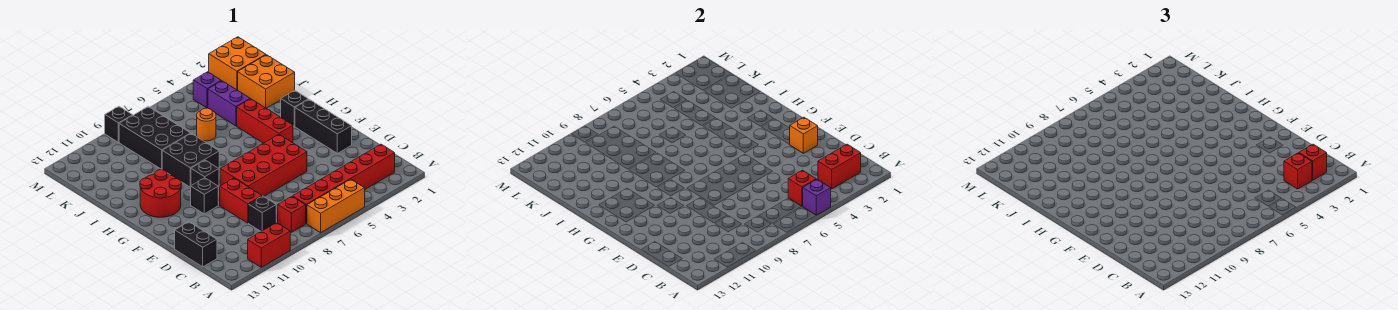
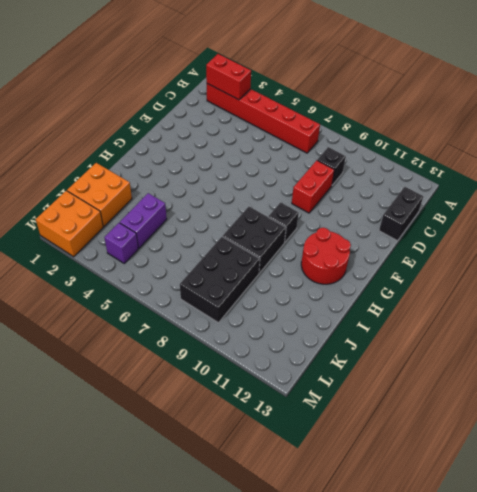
none -> orange 1x3 brick [307,179,365,233]
none -> red 1x2 brick [248,223,290,267]
none -> red 1x1 brick [278,196,306,232]

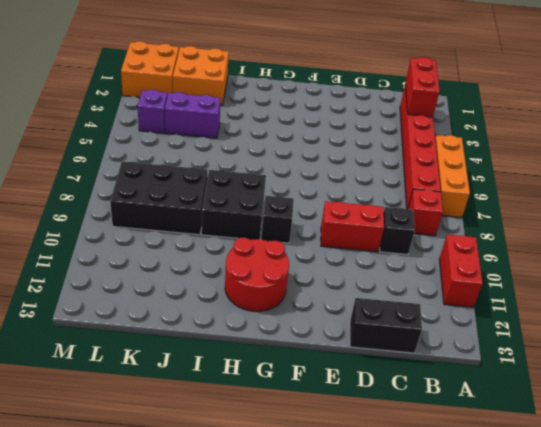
none -> black 1x3 brick [295,99,352,153]
none -> red 2x4 brick [220,135,307,196]
none -> black 1x1 brick [191,178,218,214]

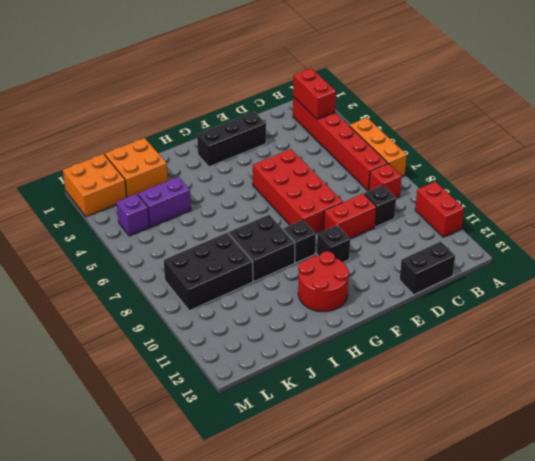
none -> red 1x3 brick [237,99,293,143]
none -> black 1x1 brick [281,90,308,126]
none -> orange 1x1 round brick [197,108,216,141]

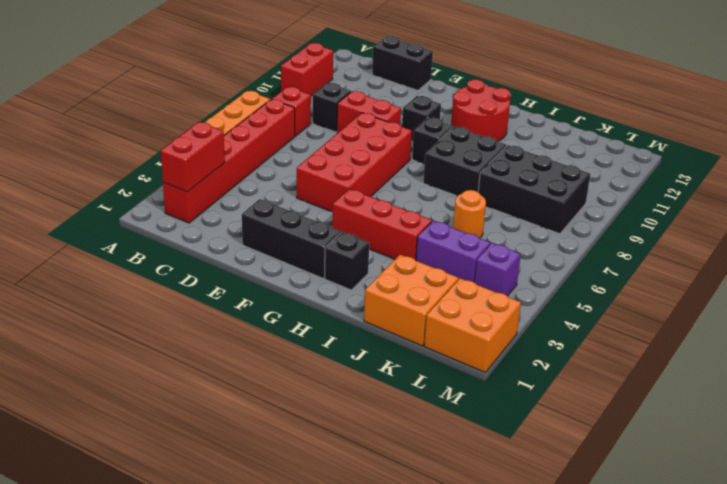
none -> black 1x1 brick [105,106,133,142]
none -> purple 1x1 brick [803,179,831,215]
none -> red 1x1 brick [788,170,816,206]

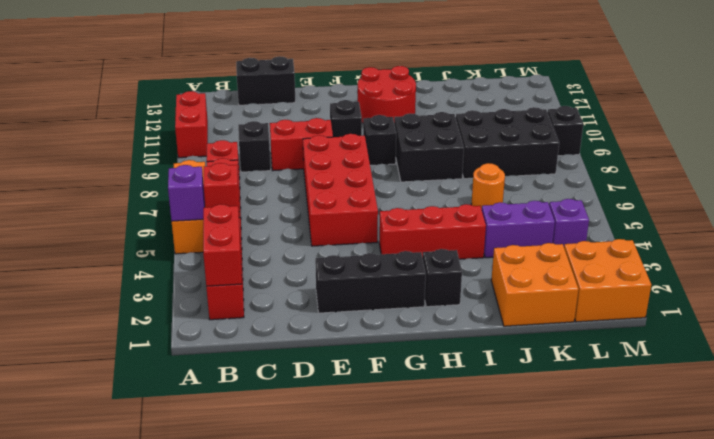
none -> orange 1x1 brick [789,117,818,153]
none -> red 1x1 brick [1299,144,1327,180]
none -> red 1x1 brick [1284,153,1312,189]

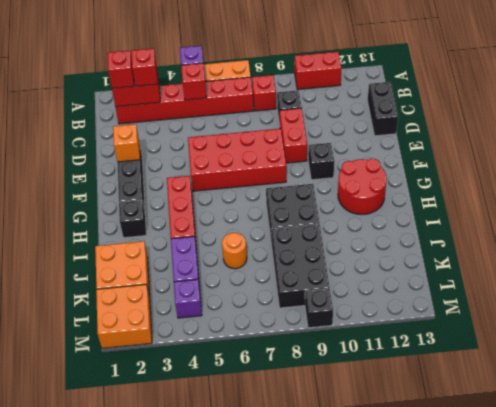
none -> black 1x1 brick [191,160,219,188]

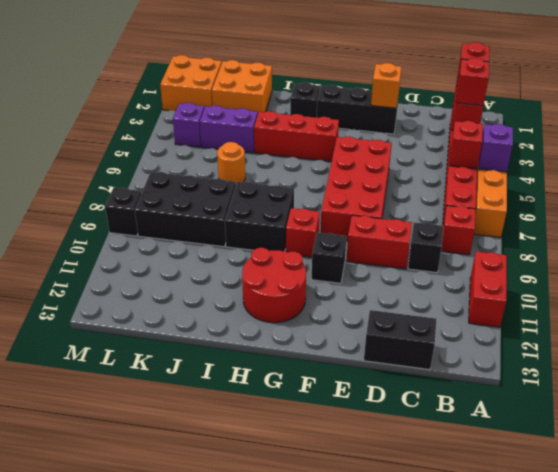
red 1x1 brick [286,208,320,257] -> black 1x1 brick [191,160,219,188]

